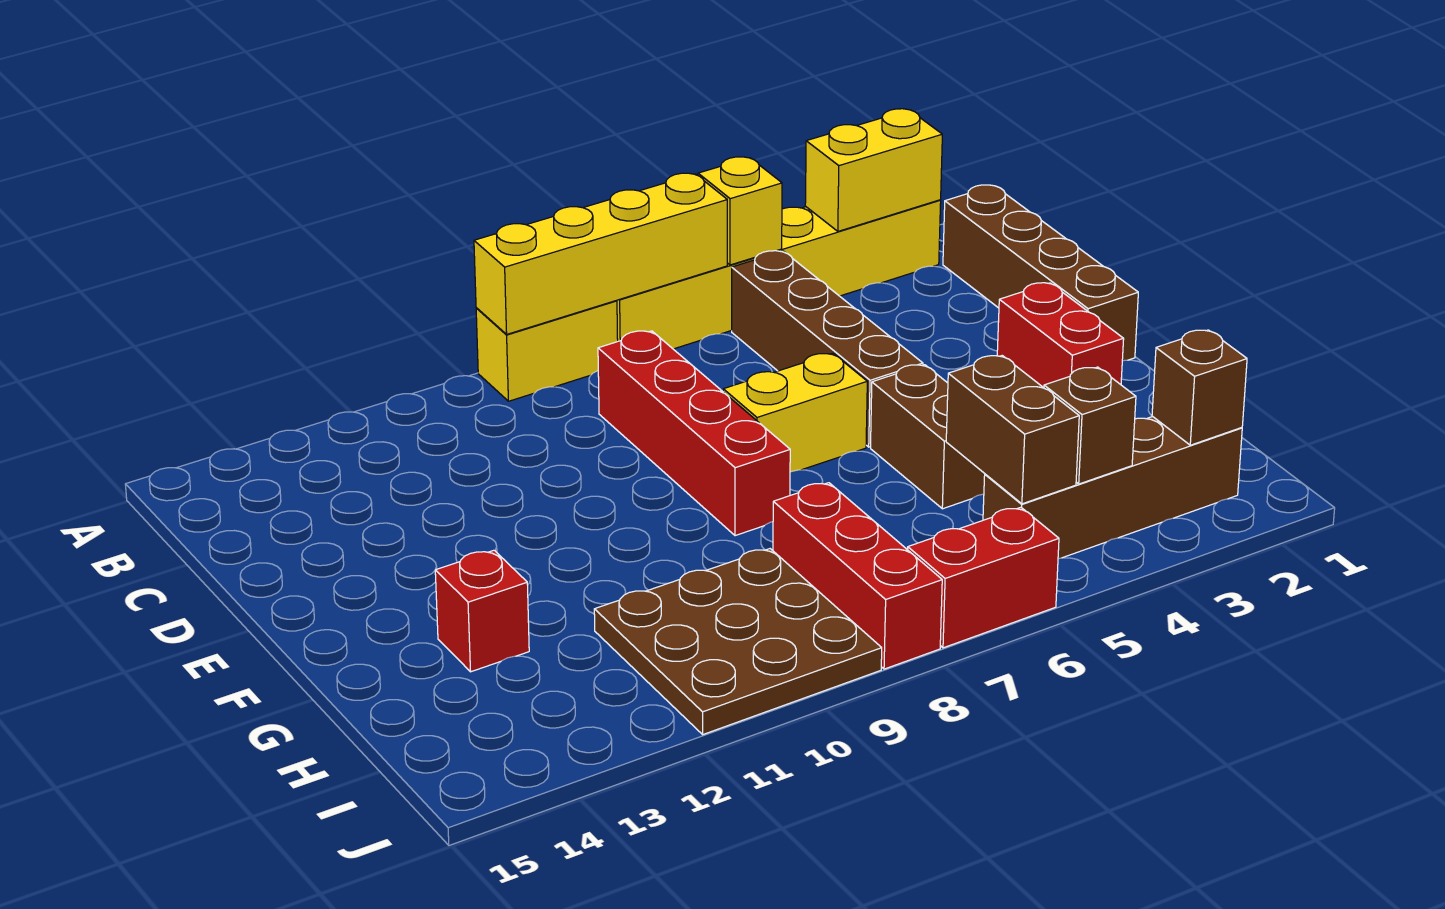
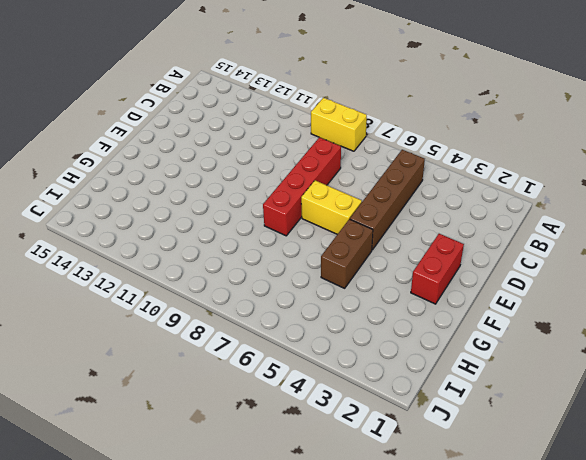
none -> yellow 1x6 brick [617,200,941,349]
none -> brown 1x4 brick [943,185,1138,361]
none -> red 1x1 brick [435,550,529,672]

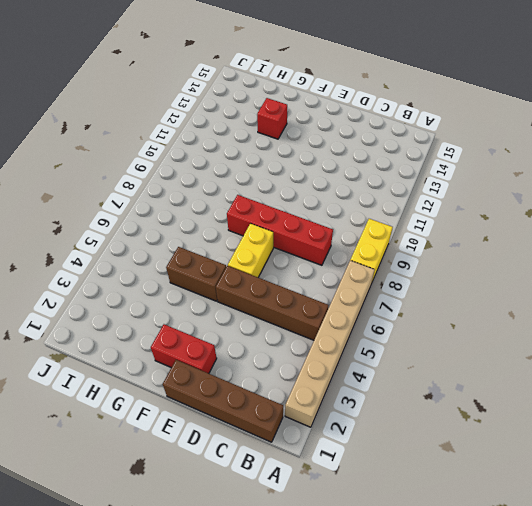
tan 1x6 brick [285,261,375,427] -> yellow 1x6 brick [617,200,941,349]
none -> red 1x3 brick [773,483,942,669]
none -> brown 3x3 plate [594,549,882,734]
none -> brown 1x4 brick [983,417,1242,559]

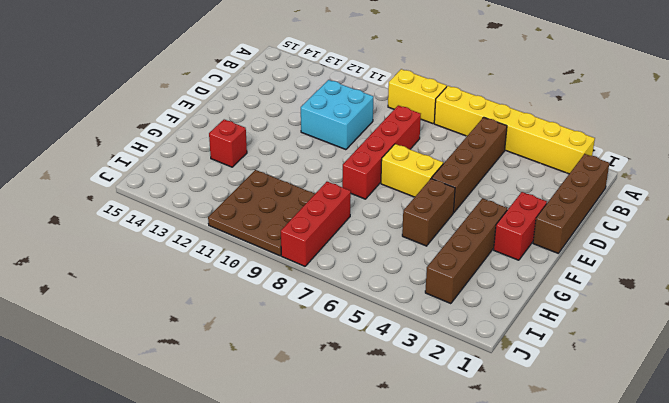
cyan 2x2 brick [301,80,373,150] -> none
brown 1x4 brick [425,198,507,304] -> brown 1x4 brick turned to [983,417,1242,559]
none -> red 1x2 brick [908,507,1059,648]
none -> yellow 1x2 brick [805,109,942,231]
none -> yellow 1x1 brick [698,157,782,265]

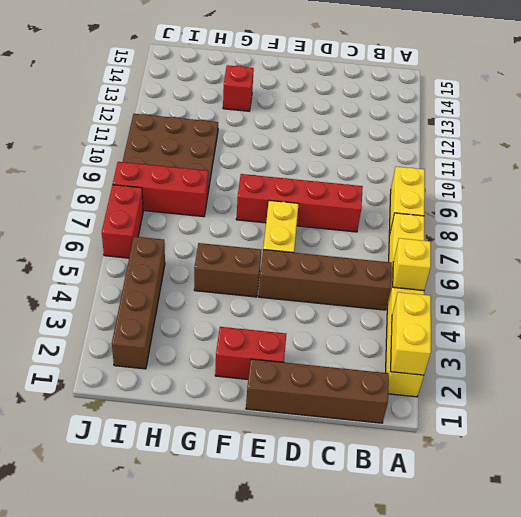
none -> yellow 1x4 brick [474,173,727,334]
none -> brown 1x2 brick [946,356,1079,504]
none -> brown 1x1 brick [1152,330,1247,445]

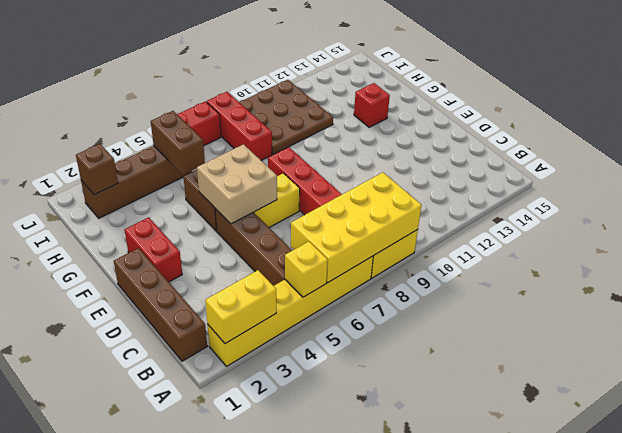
yellow 2x4 brick [291,172,422,283] -> yellow 1x4 brick [474,173,727,334]
tan 2x2 brick [197,144,277,224] -> none
none -> brown 1x1 brick [1044,367,1136,484]

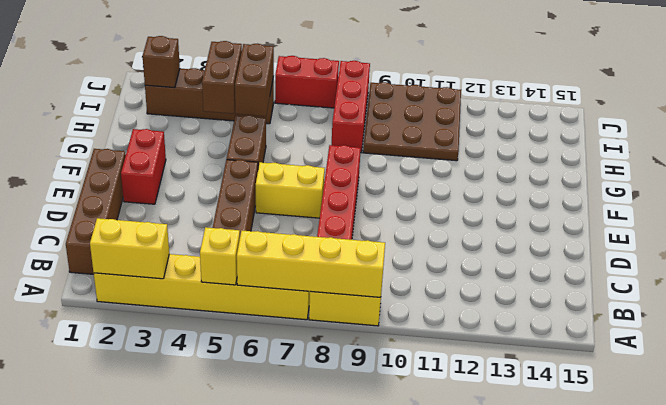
brown 1x2 brick [202,41,242,114] -> brown 1x1 brick [1044,367,1136,484]
none -> red 1x1 brick [435,550,529,672]

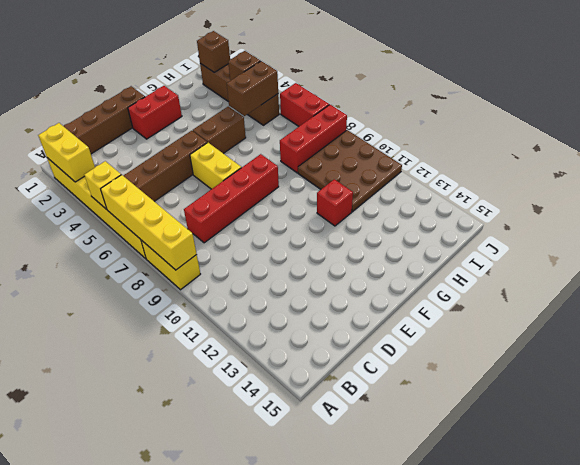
red 1x1 brick [317,179,353,226] -> red 1x1 brick moved to [435,550,529,672]

